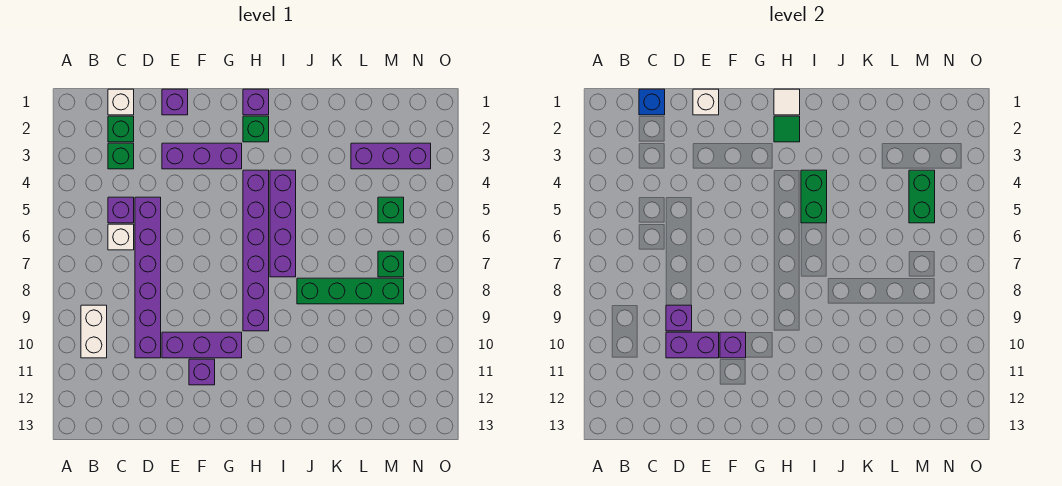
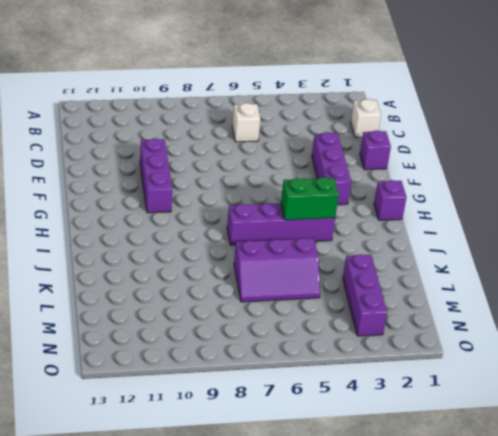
purple 2x3 slope [234,238,320,302] -> none
none -> white 1x2 brick [81,305,107,358]
none -> green 1x1 brick [108,116,134,142]
none -> green 1x1 brick [108,143,134,169]

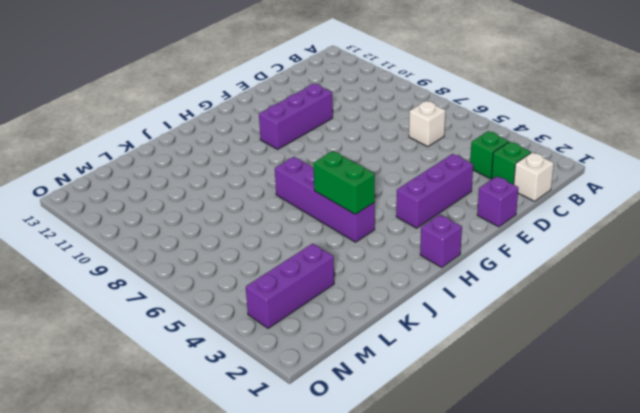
none -> white 1x2 brick [81,305,107,358]
none -> purple 1x1 brick [108,197,134,223]
none -> purple 1x6 brick [135,197,161,358]

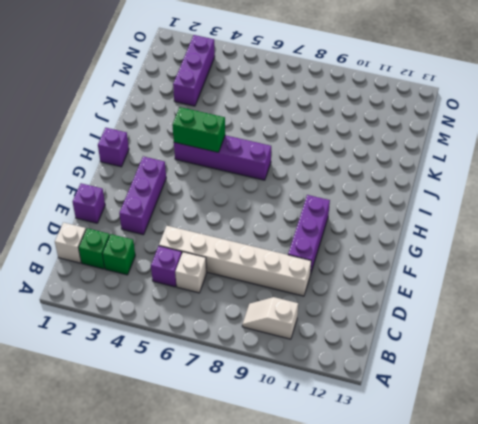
white 1x2 slope [242,297,298,339] -> white 1x2 brick [81,305,107,358]
white 1x6 brick [159,226,311,296] -> purple 1x6 brick [135,197,161,358]
none -> purple 1x1 brick [189,359,215,385]
none -> green 1x1 brick [243,116,269,142]
none -> purple 1x6 brick [243,170,269,331]

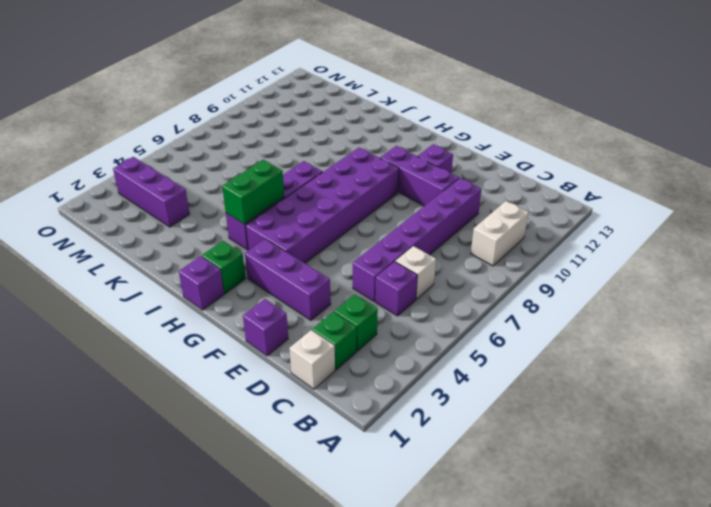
purple 2x6 brick [246,148,399,263] -> purple 1x6 brick [243,170,269,331]
none -> green 1x4 brick [297,278,404,304]
none -> green 1x1 brick [378,197,404,223]
none -> green 1x1 brick [378,251,404,277]

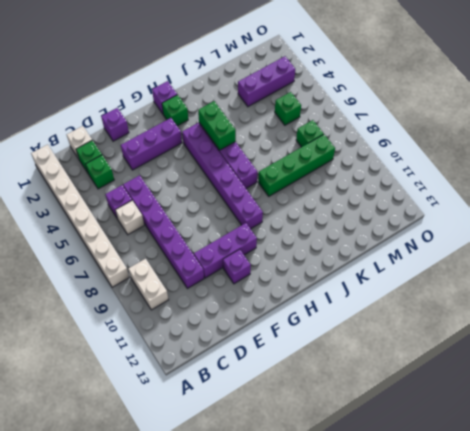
white 1x8 brick [31,145,129,287] -> none
none -> blue 1x1 brick [639,89,665,115]
none -> purple 1x1 brick [666,305,692,331]
none -> purple 1x2 brick [666,332,719,358]

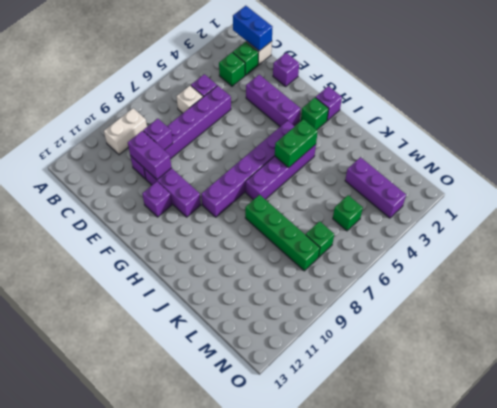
blue 1x2 brick [233,6,272,51] -> blue 1x1 brick [639,89,665,115]
none -> white 1x1 brick [693,89,719,115]
none -> purple 1x1 brick [720,332,746,358]
none -> white 1x1 tile [774,89,800,115]

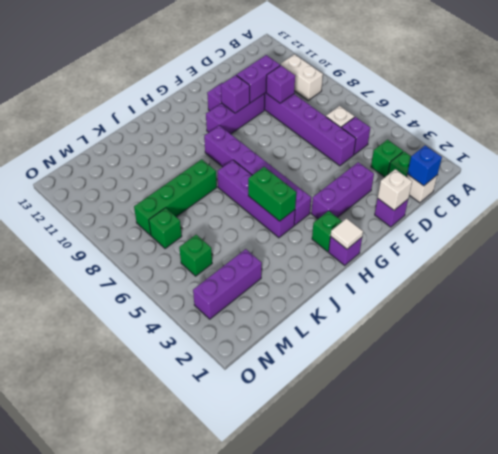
none -> green 1x1 tile [774,116,800,142]
none -> green 1x2 brick [909,170,935,223]

